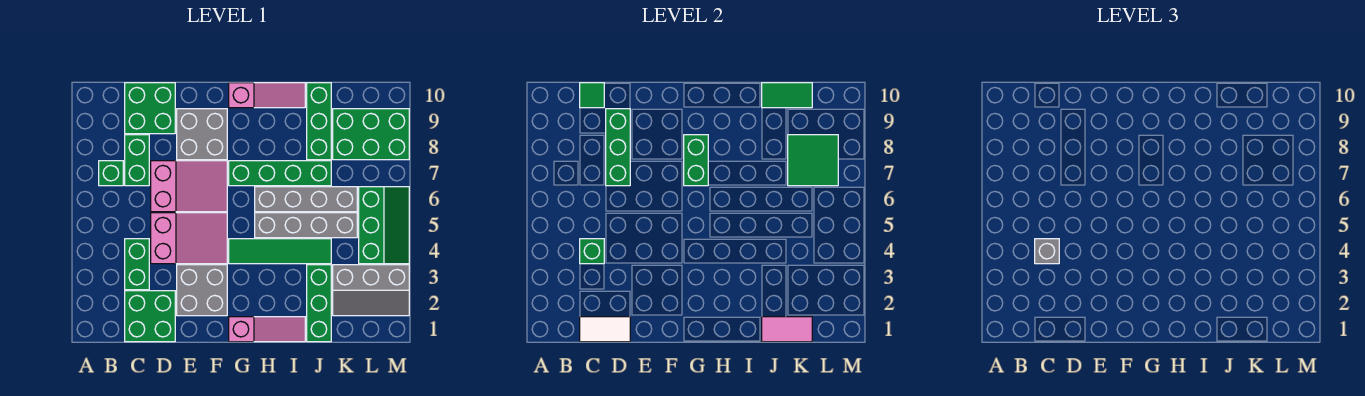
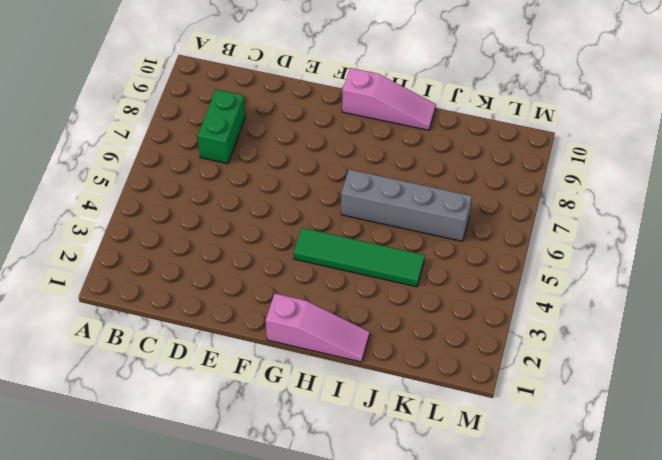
none -> green 1x1 brick [99,161,123,186]
none -> green 2x2 brick [125,291,175,342]
none -> green 1x2 brick [125,239,149,290]

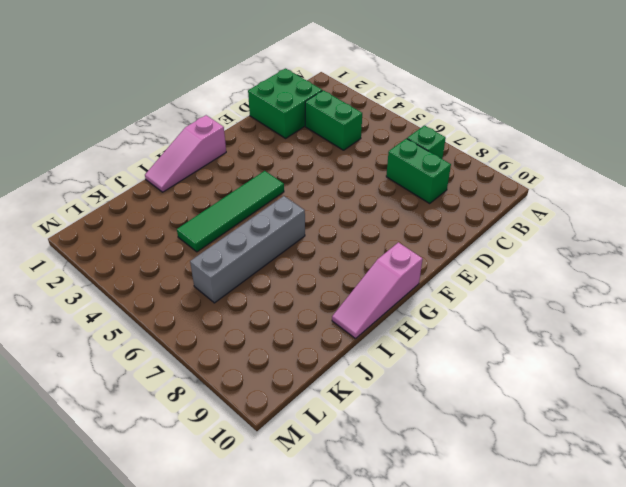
none -> green 2x2 brick [125,83,175,134]
none -> pink 2x3 slope [151,213,227,264]
none -> pink 2x3 slope [151,161,227,212]

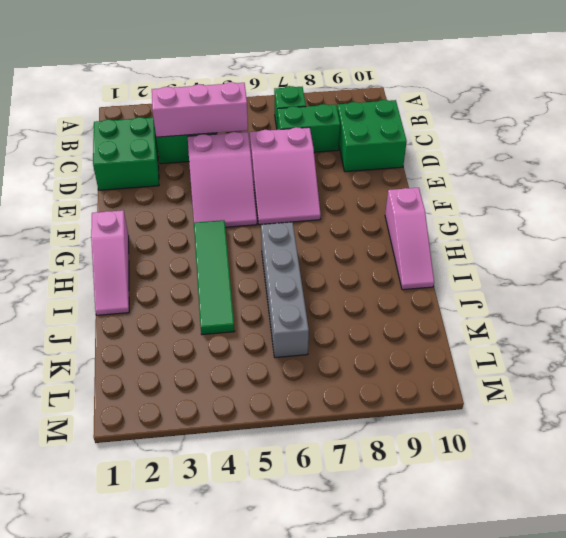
pink 1x3 brick [152,82,248,137] -> green 1x1 brick [580,239,604,264]
none -> grey 2x2 brick [177,265,227,316]
none -> grey 2x2 brick [177,109,227,160]
none -> green 1x4 brick [229,161,331,186]

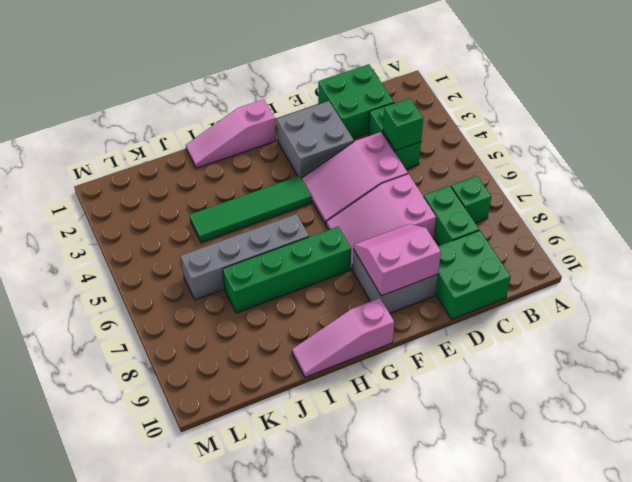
pink 2x2 slope [353,224,441,296] -> none
none -> grey 1x4 brick [255,213,357,238]
none -> green 1x3 brick [307,265,331,342]
none -> green 1x3 brick [307,83,331,160]

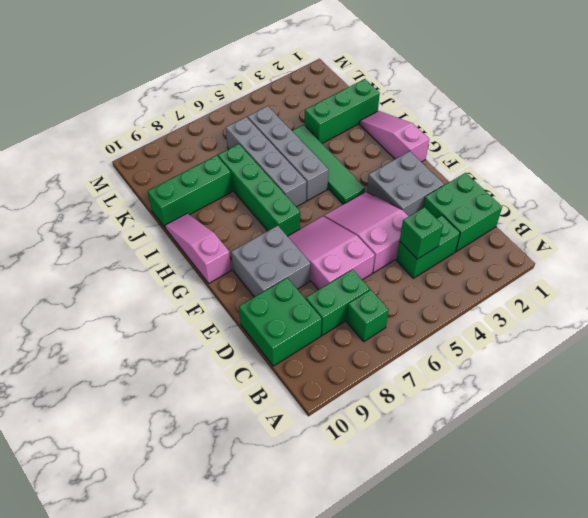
none -> grey 2x3 slope [333,265,409,316]
none -> green 2x3 brick [333,109,409,160]
none -> green 2x3 slope [359,187,409,264]

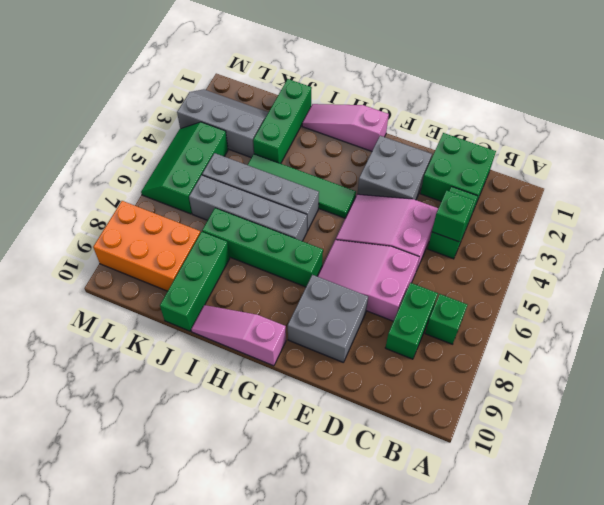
orange 2x3 brick [93,201,200,291] -> green 2x3 brick [333,109,409,160]
none -> green 2x2 brick [125,83,175,134]
none -> white 1x2 tile [580,317,630,342]
none -> green 1x1 tile [580,83,604,108]

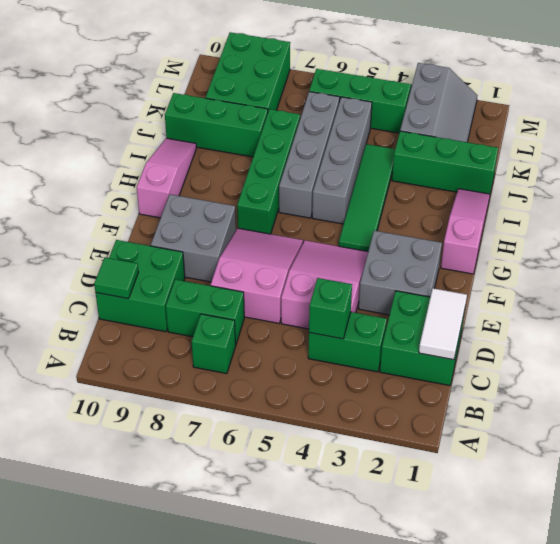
none -> green 1x3 brick [606,109,630,186]
none -> green 1x2 brick [684,135,708,186]
none -> pink 1x2 tile [762,317,812,342]

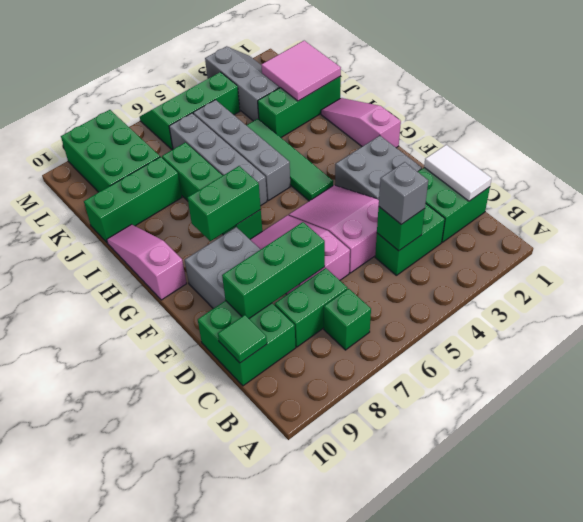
pink 2x2 tile [261,41,341,101] -> pink 1x2 tile [762,317,812,342]
none -> green 1x2 tile [762,83,812,108]
none -> green 2x2 tile [788,135,838,186]

